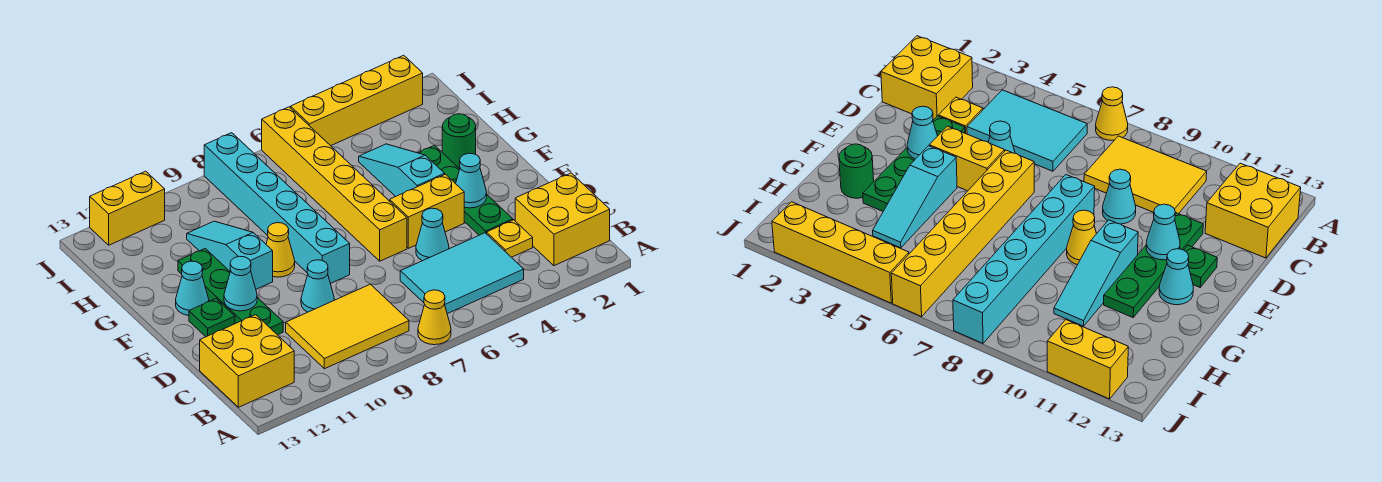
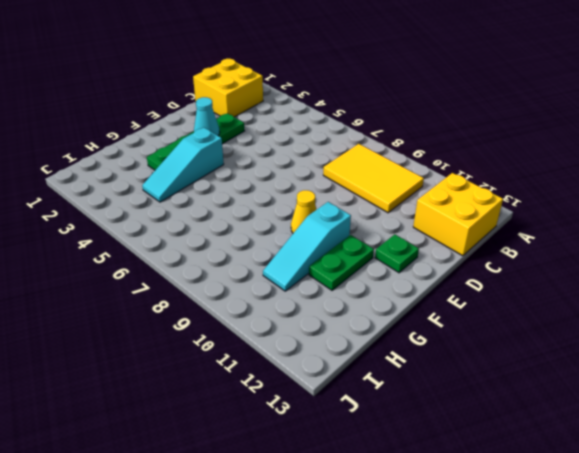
green 1x2 plate [309,235,374,290] -> green 1x4 plate [178,249,283,335]
none -> yellow 1x1 cone [418,290,451,345]
none -> cyan 2x3 tile [400,233,524,314]
none -> yellow 1x1 plate [487,220,533,257]

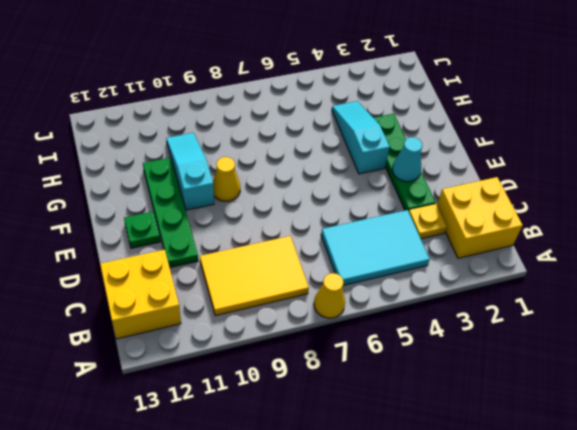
none -> cyan 1x1 cone [416,208,449,261]
none -> cyan 1x1 cone [301,260,334,312]
none -> yellow 1x2 brick [390,174,464,248]

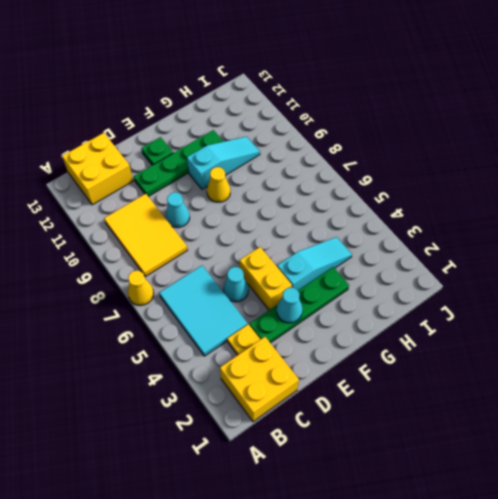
none -> yellow 1x6 brick [262,107,407,261]
none -> cyan 1x6 brick [204,133,350,284]
none -> cyan 1x1 cone [176,261,209,315]

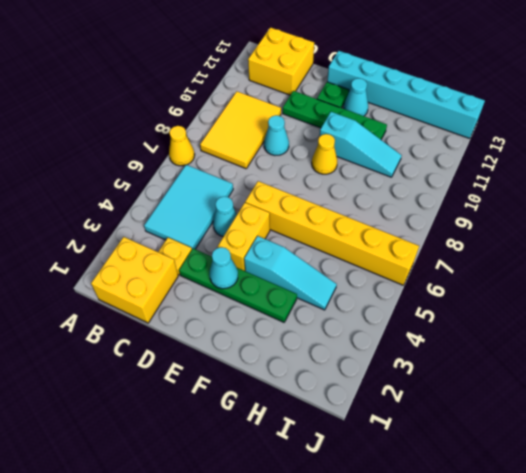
cyan 1x6 brick [327,51,485,138] -> cyan 1x6 brick moved to [204,133,350,284]
none -> green 1x1 round brick [442,114,476,168]
none -> yellow 1x4 brick [291,55,423,146]
none -> yellow 1x2 brick [90,171,165,245]

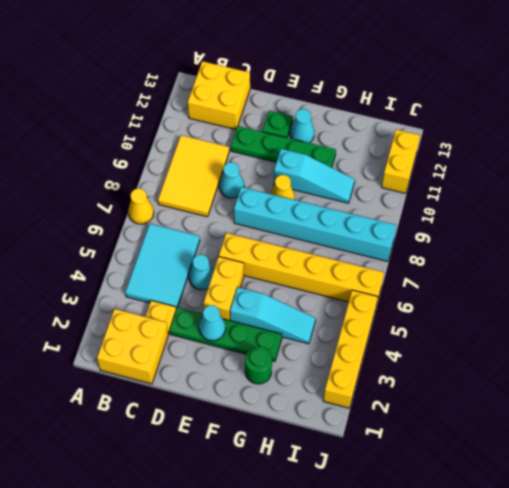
none -> cyan 1x1 cone [224,256,257,311]

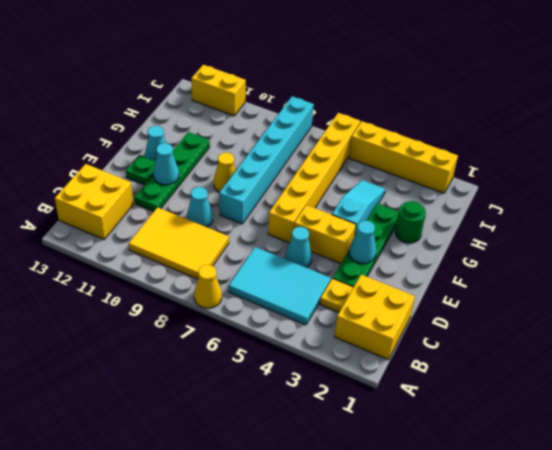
none -> cyan 1x3 slope [187,221,273,289]

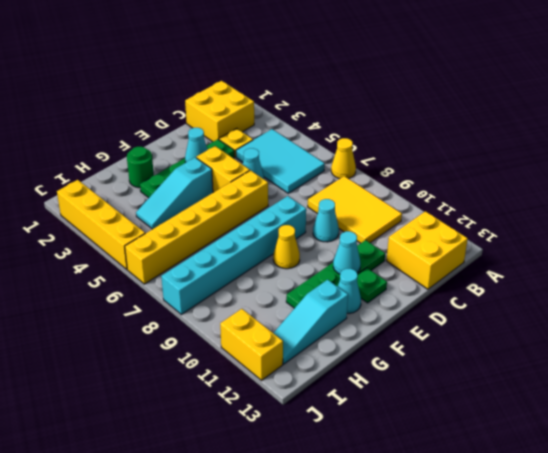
cyan 1x3 slope [274,280,348,364] -> cyan 1x3 slope moved to [187,221,273,289]

